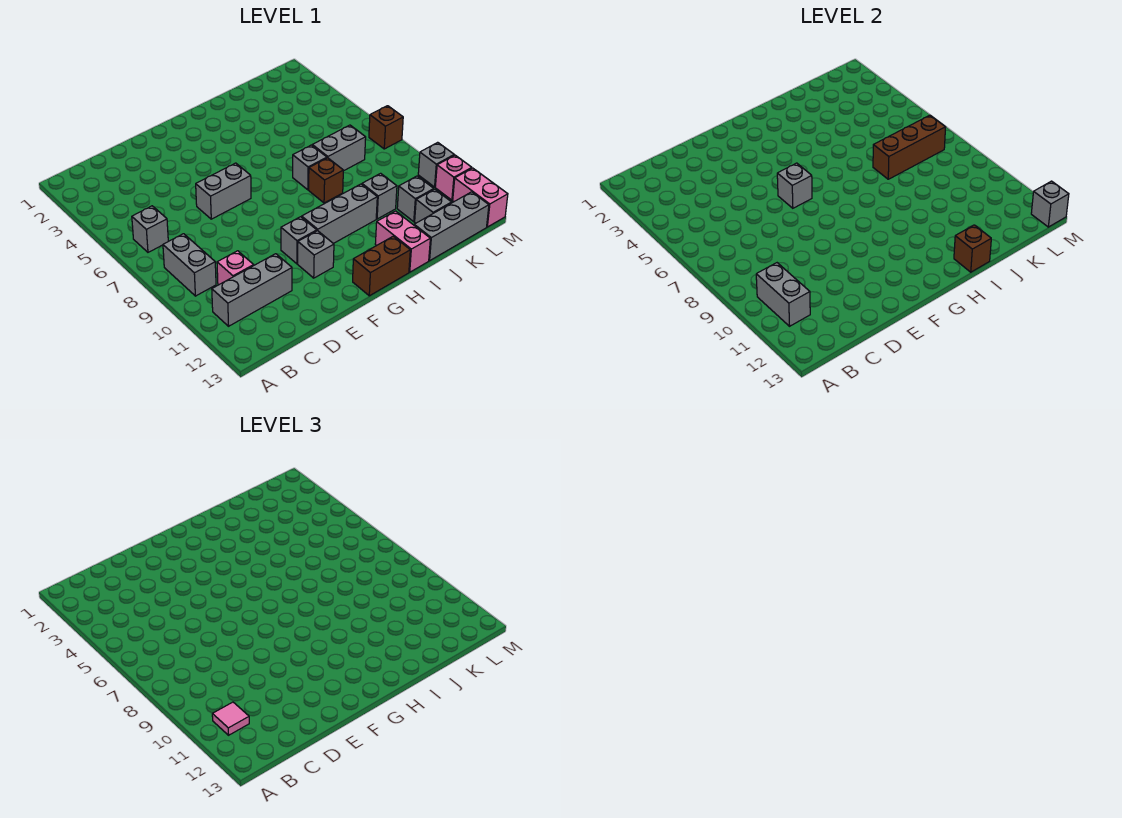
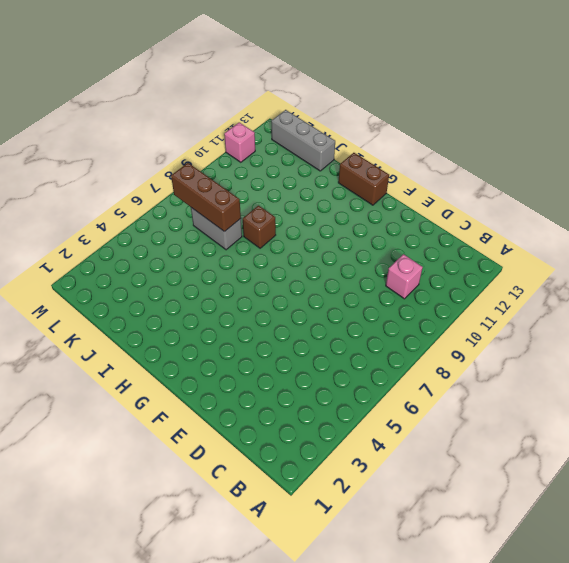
none -> grey 1x1 brick [132,206,168,252]
none -> grey 1x2 brick [163,234,216,296]
none -> grey 1x3 brick [212,254,292,326]

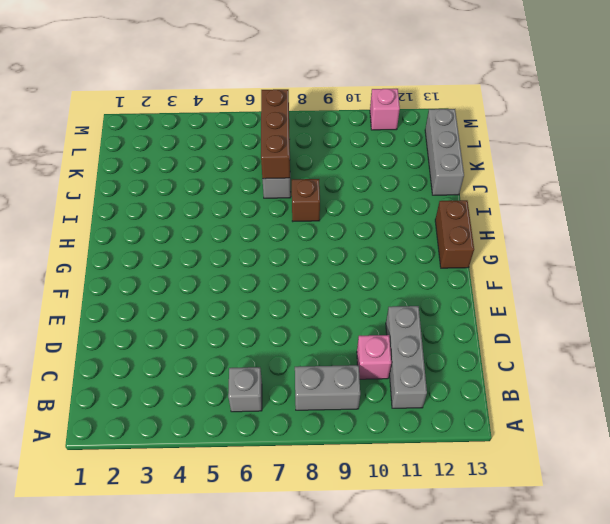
none -> grey 1x2 brick [196,163,251,219]
none -> grey 1x1 brick [281,217,317,264]
none -> grey 1x1 brick [298,231,334,278]

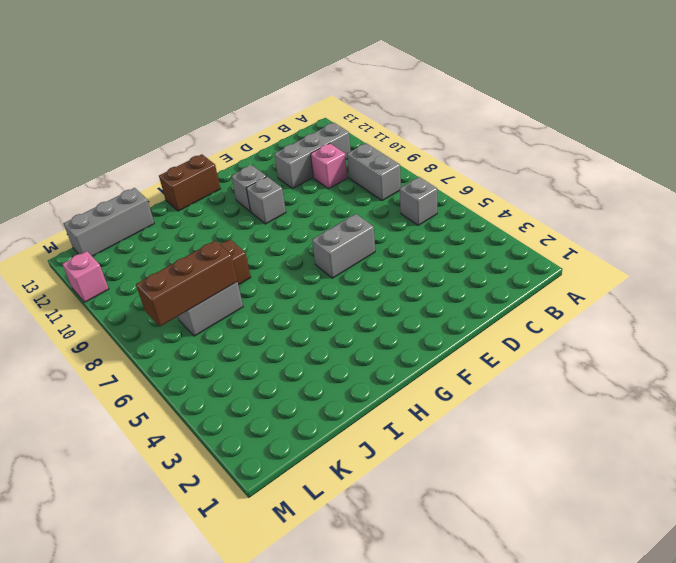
none -> grey 1x3 brick [302,184,377,244]
none -> grey 1x1 brick [293,145,327,190]
none -> pink 1x2 brick [375,211,430,272]

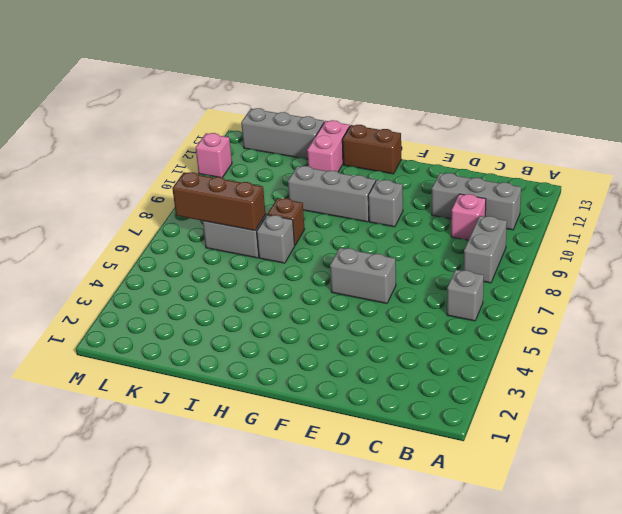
none -> grey 1x1 brick [298,231,334,278]
none -> grey 1x1 brick [362,173,397,219]
none -> grey 1x1 brick [397,176,434,222]

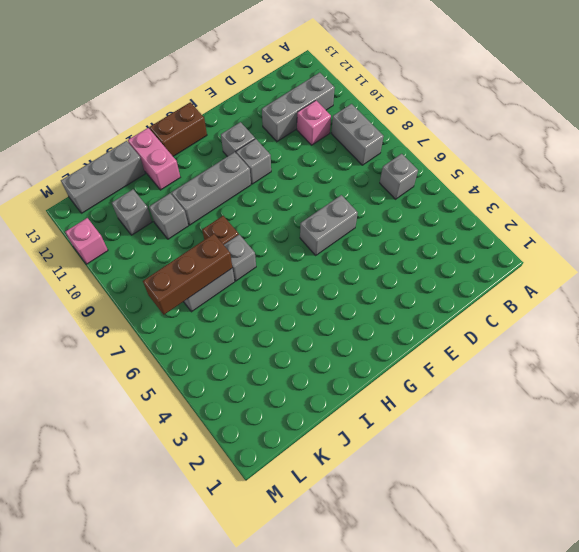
none -> grey 1x1 brick [415,189,452,223]
none -> brown 1x1 brick [369,106,403,149]
none -> grey 1x1 brick [418,142,454,187]

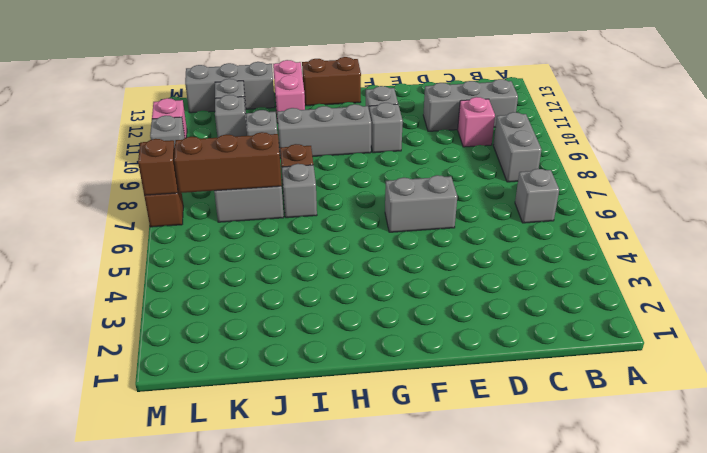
brown 1x1 brick [138,139,178,196] -> brown 1x1 brick moved to [954,225,991,272]
none -> pink 1x2 brick [453,168,508,227]
none -> grey 1x2 brick [756,263,810,326]
none -> grey 1x1 brick [777,163,812,208]

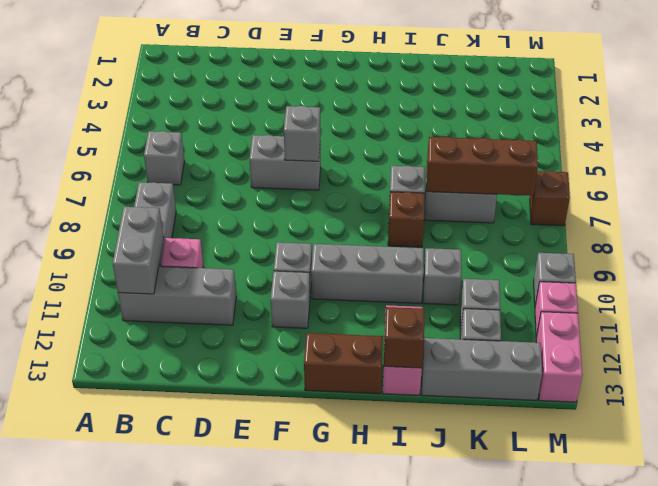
none -> grey 1x1 brick [1031,181,1069,227]
none -> pink 1x1 tile [212,702,249,735]

